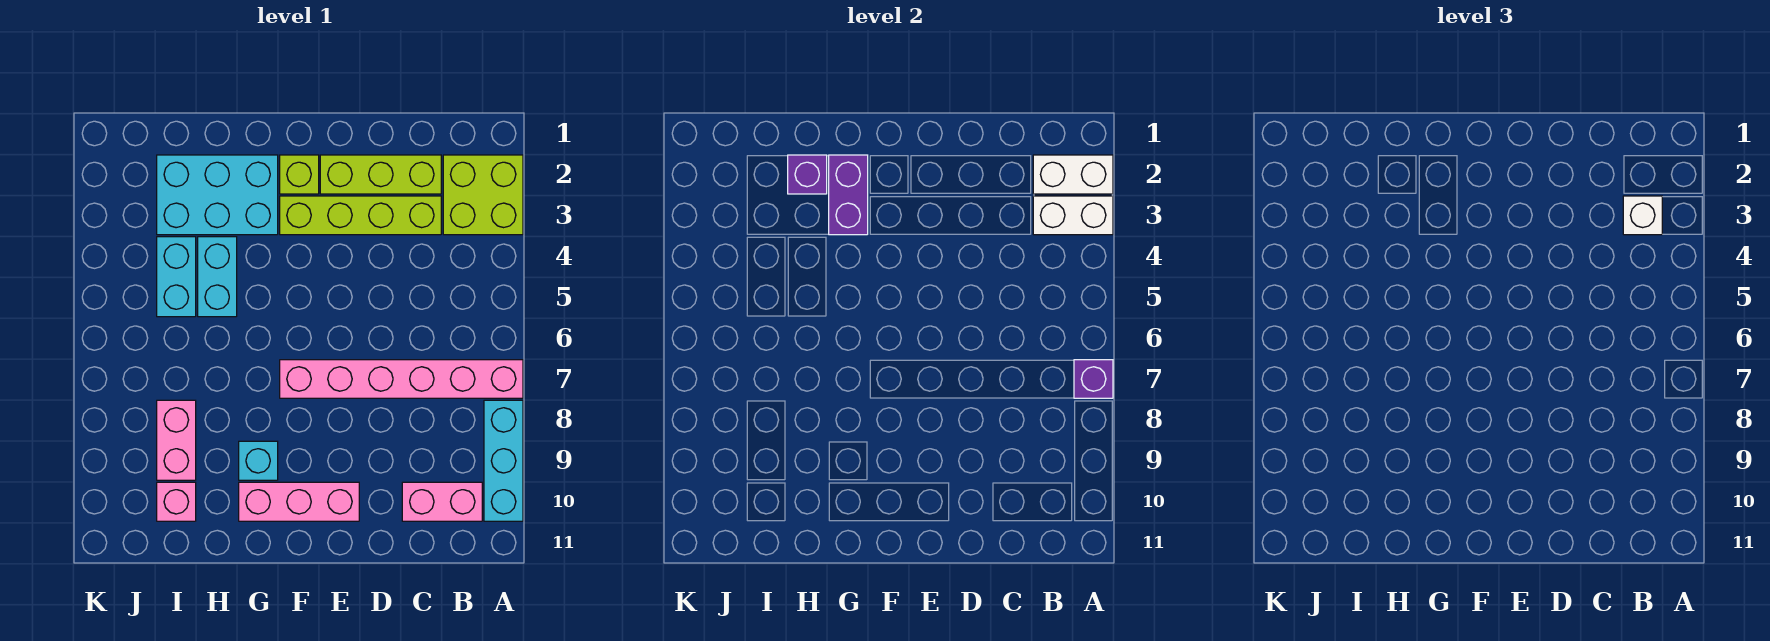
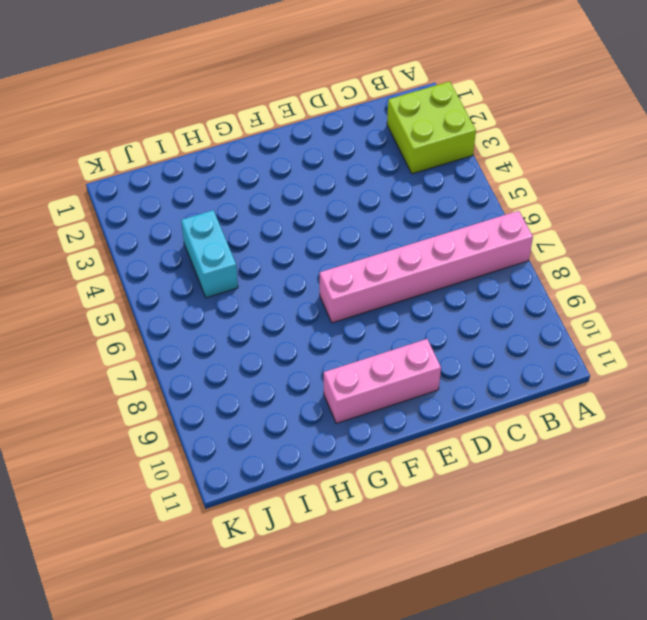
none -> cyan 1x3 brick [484,400,523,521]
none -> pink 1x2 brick [402,482,482,521]
none -> lime 1x3 brick [320,155,441,194]

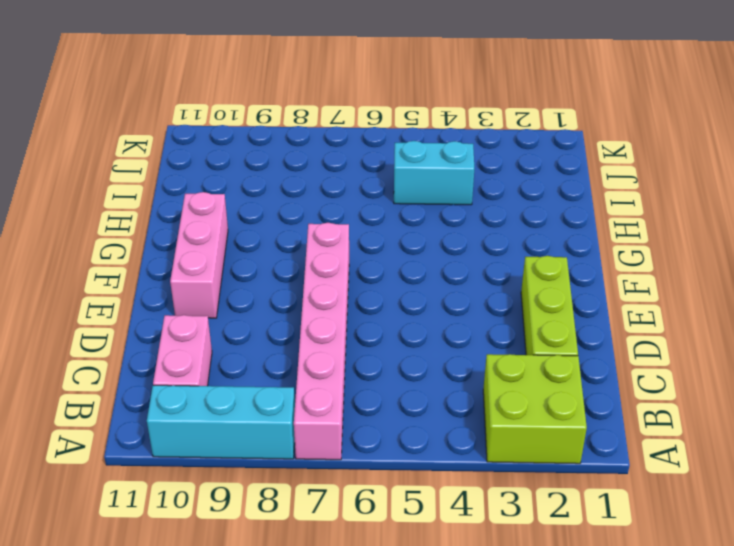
none -> lime 1x4 brick [280,196,441,235]
none -> lime 1x1 brick [280,155,319,194]
none -> cyan 2x3 brick [157,155,278,235]

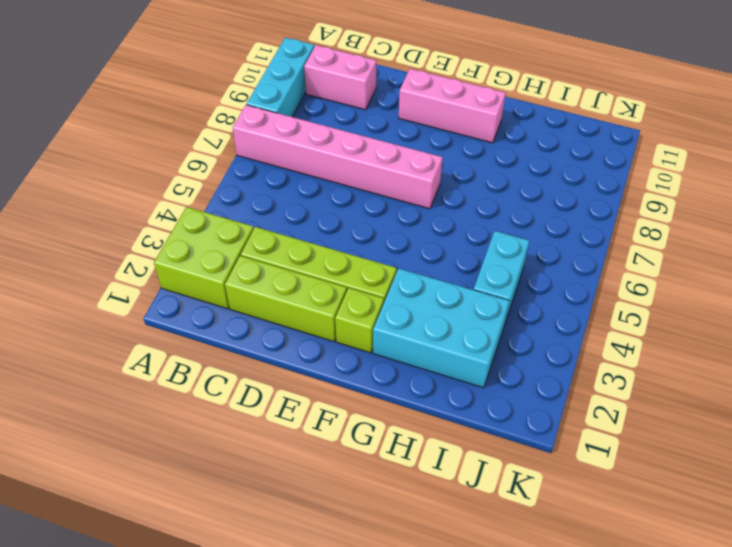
none -> cyan 1x1 brick [239,441,278,480]
none -> cyan 1x2 brick [198,237,237,317]
none -> pink 1x2 brick [157,400,196,480]

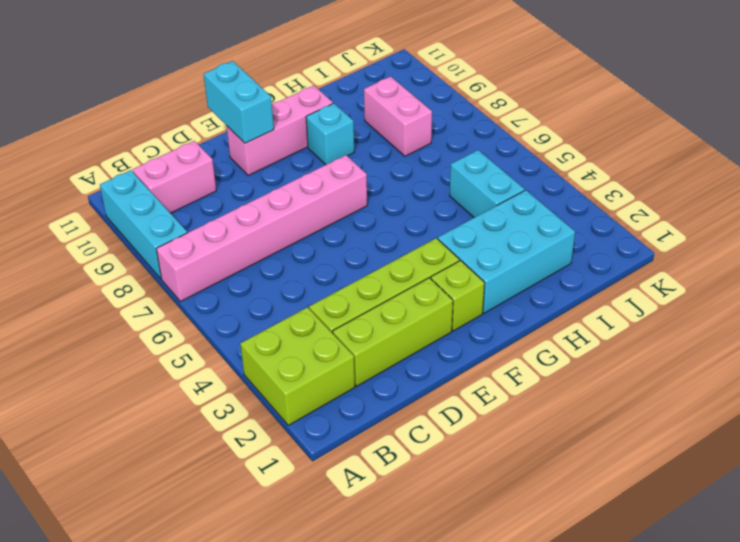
cyan 1x2 brick [204,61,274,143] -> cyan 1x2 brick moved to [198,237,237,317]
none -> pink 1x1 brick [157,482,196,521]
none -> white 1x2 brick [1033,155,1113,194]
none -> white 1x2 brick [1033,196,1113,235]

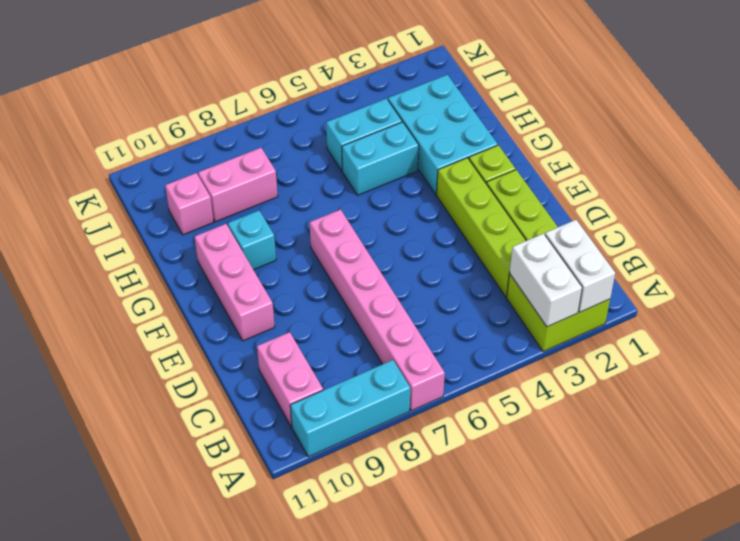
none -> purple 1x1 brick [1074,360,1113,398]
none -> purple 1x2 brick [829,155,868,235]
none -> purple 1x1 brick [788,155,827,194]

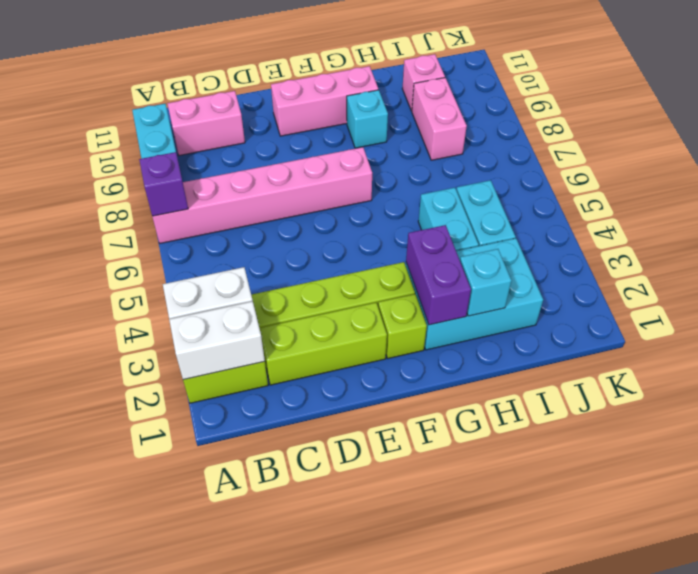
cyan 1x1 brick [460,249,512,316] -> purple 1x1 brick [788,155,827,194]
none -> white 1x1 brick [1623,196,1662,235]

